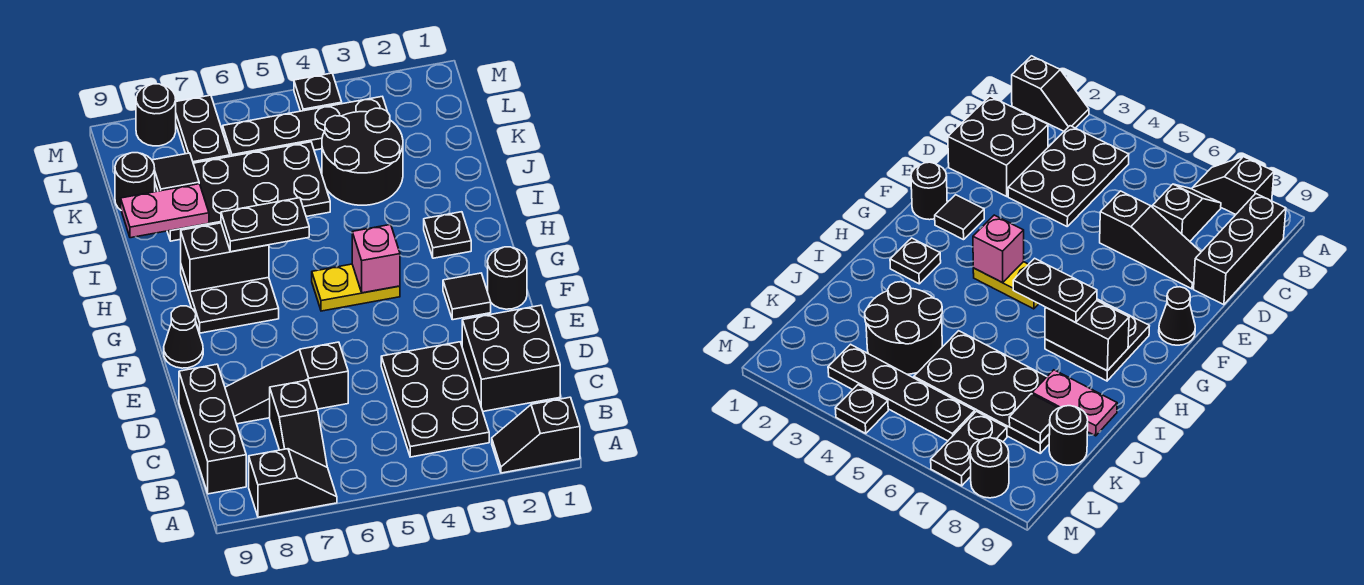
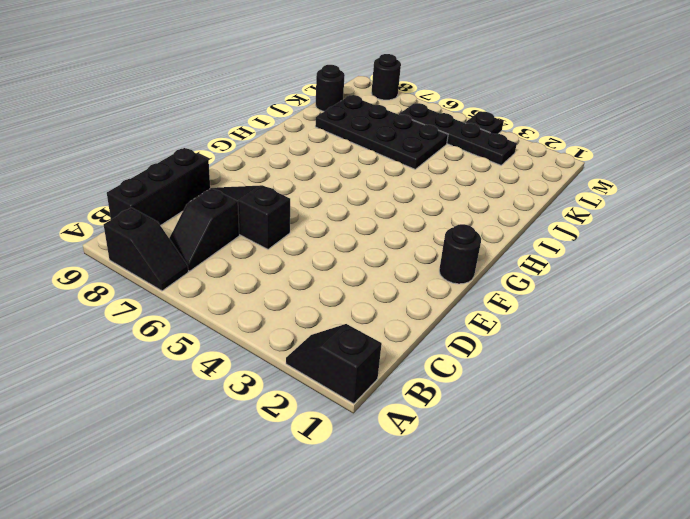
none -> black 2x3 plate [381,342,489,457]
none -> black 2x2 brick [462,305,560,411]
none -> black 1x1 tile [443,273,491,320]

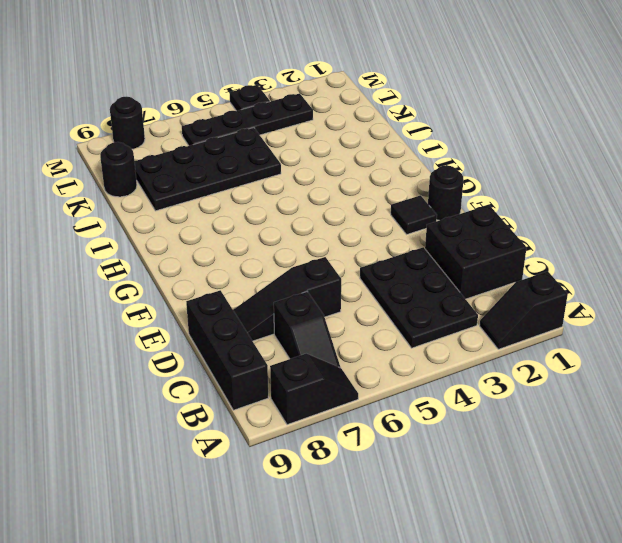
none -> black 1x1 cone [164,306,203,368]
none -> yellow 1x2 plate [312,264,400,311]
none -> black 2x2 plate [181,266,279,333]

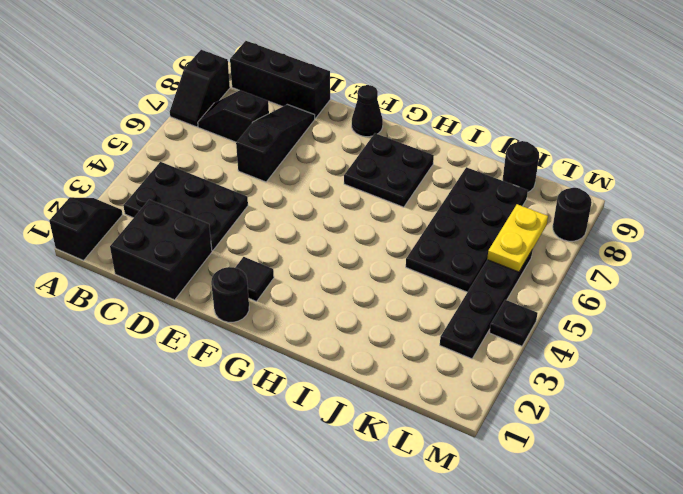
yellow 1x2 plate [487,204,548,272] -> yellow 1x2 plate moved to [312,264,400,311]
none -> black 1x1 plate [424,212,471,258]
none -> black 2x2 round brick [322,108,403,205]
none -> black 1x2 plate [176,95,230,163]

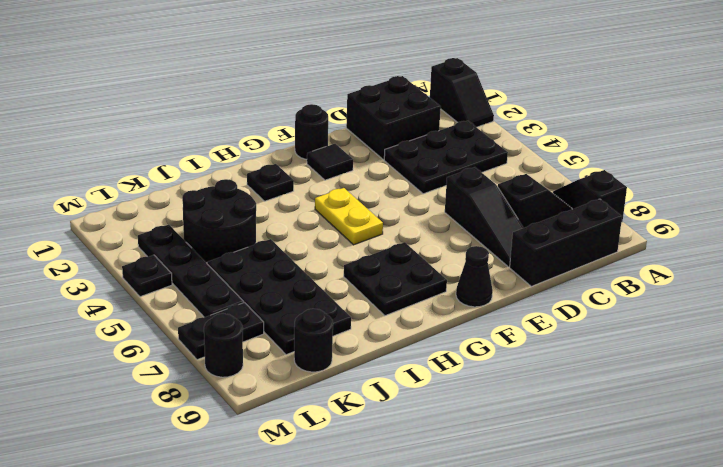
none -> pink 1x1 brick [352,225,400,293]
none -> black 1x2 brick [181,223,269,292]
none -> pink 1x2 plate [121,184,209,238]

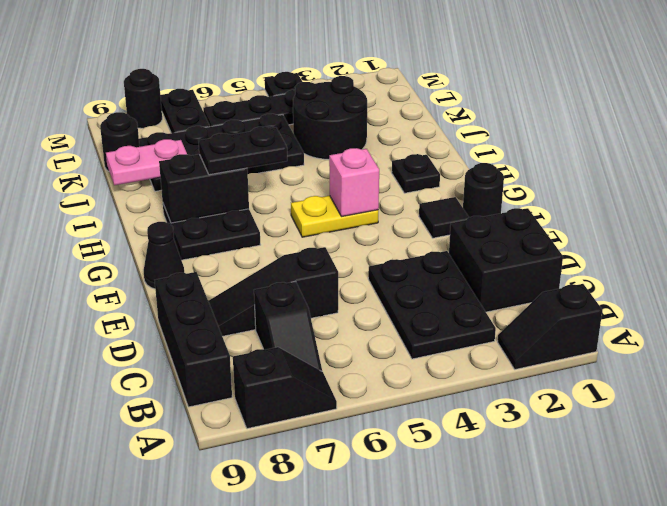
none -> black 1x1 tile [152,153,199,191]

